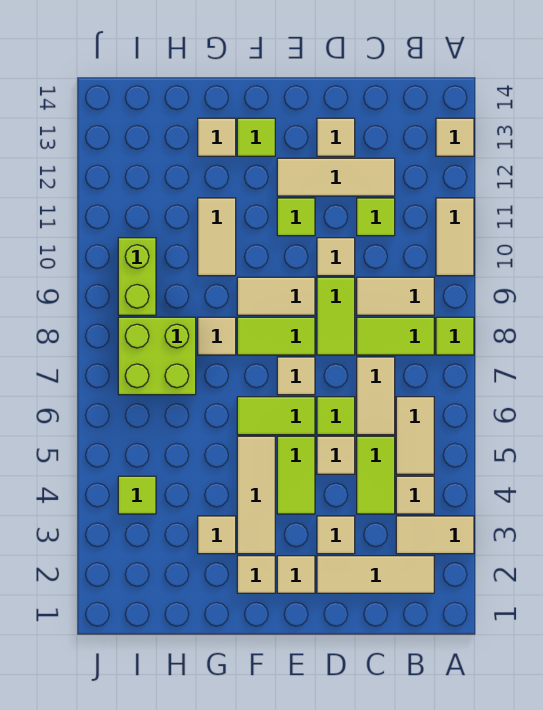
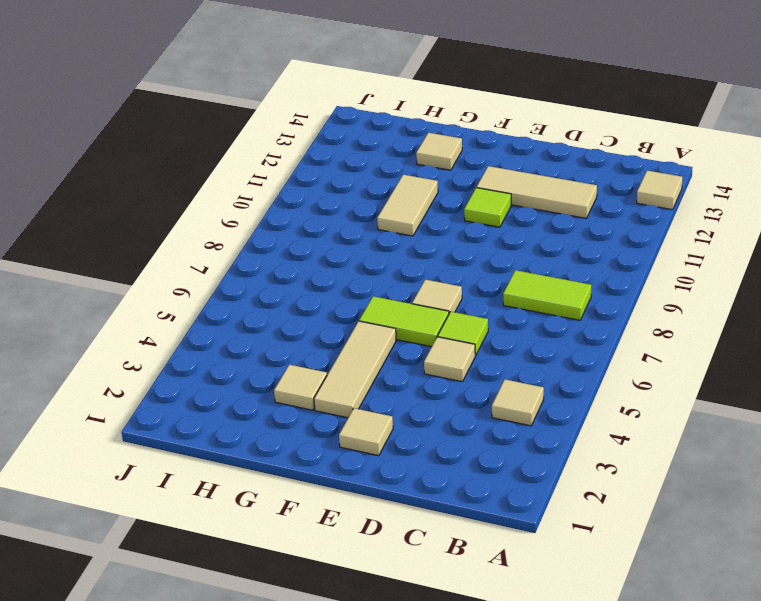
none -> tan 1x2 tile [396,516,474,554]
none -> lime 1x1 tile [436,317,474,355]
none -> tan 1x2 tile [436,198,474,276]
none -> tan 1x3 tile [317,556,434,593]

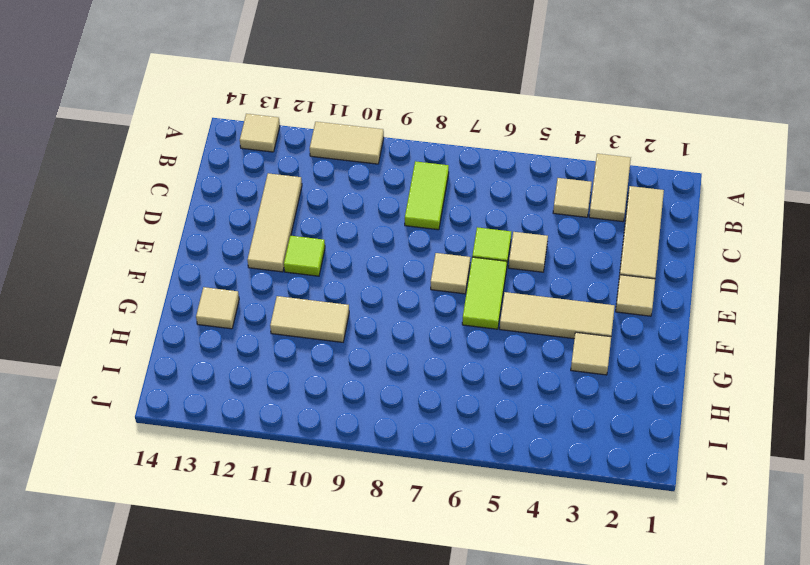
none -> lime 1x1 tile [436,317,474,355]
none -> tan 1x2 tile [396,397,434,474]
none -> tan 1x2 tile [357,277,434,315]
none -> lime 1x2 tile [357,436,395,514]

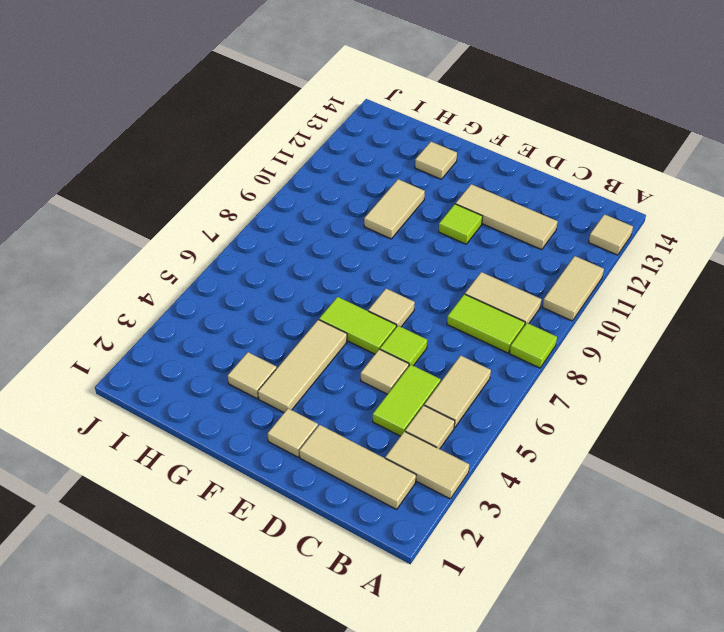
none -> tan 1x2 tile [357,357,395,435]
none -> lime 1x1 tile [357,198,395,236]
none -> tan 1x1 tile [317,516,355,554]
none -> lime 1x2 tile [317,277,355,355]

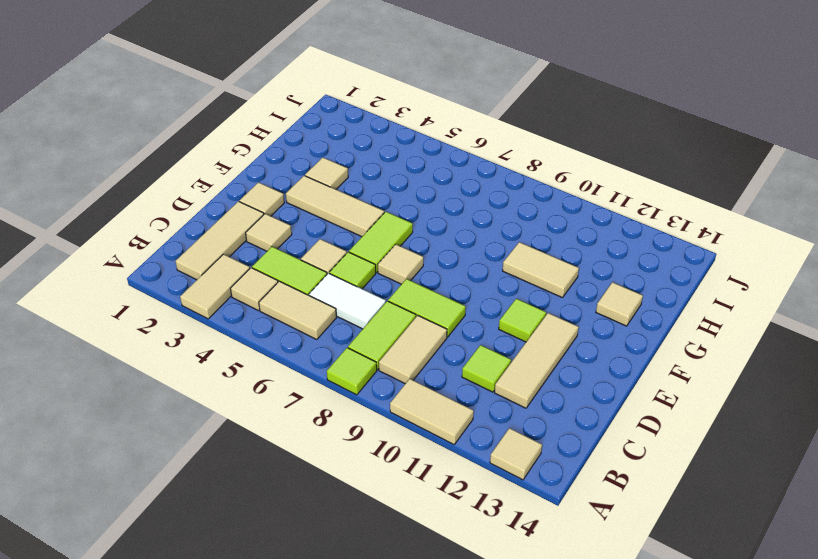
white 1x2 tile [309,273,386,329] -> tan 1x2 tile [357,357,395,435]
none -> tan 1x1 tile [317,238,355,276]
none -> tan 1x1 tile [317,118,355,156]
none -> lime 1x2 tile [277,436,315,514]
none -> lime 1x2 tile [237,317,315,355]

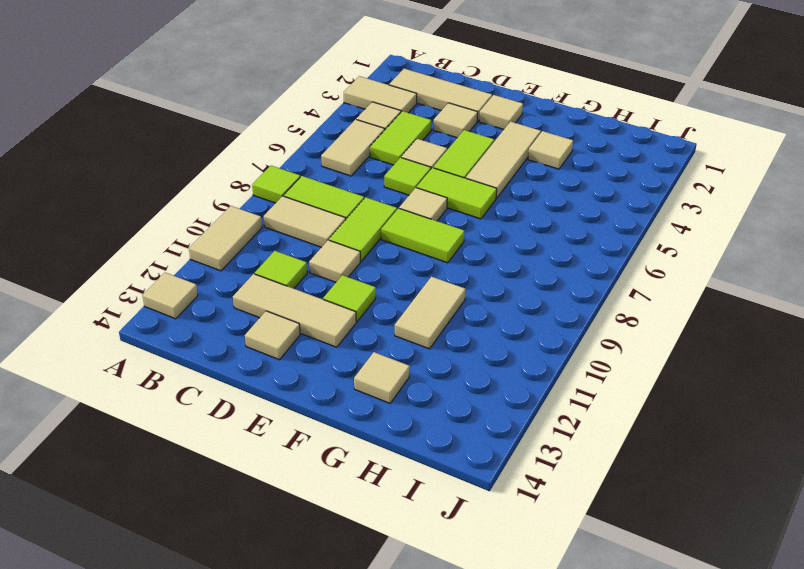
none -> tan 1x2 tile [357,357,395,435]
none -> tan 1x2 tile [237,277,315,315]
none -> tan 1x1 tile [237,556,275,593]
none -> lime 1x1 tile [237,118,275,156]

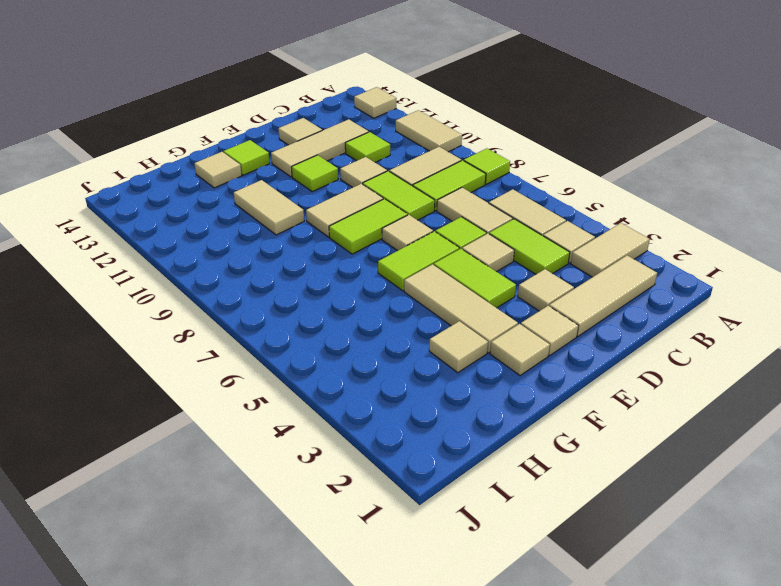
none -> tan 1x1 tile [198,317,236,355]
none -> lime 2x2 brick [118,317,196,395]
none -> lime 1x1 tile [118,476,156,514]
none -> lime 1x2 brick [118,238,156,315]

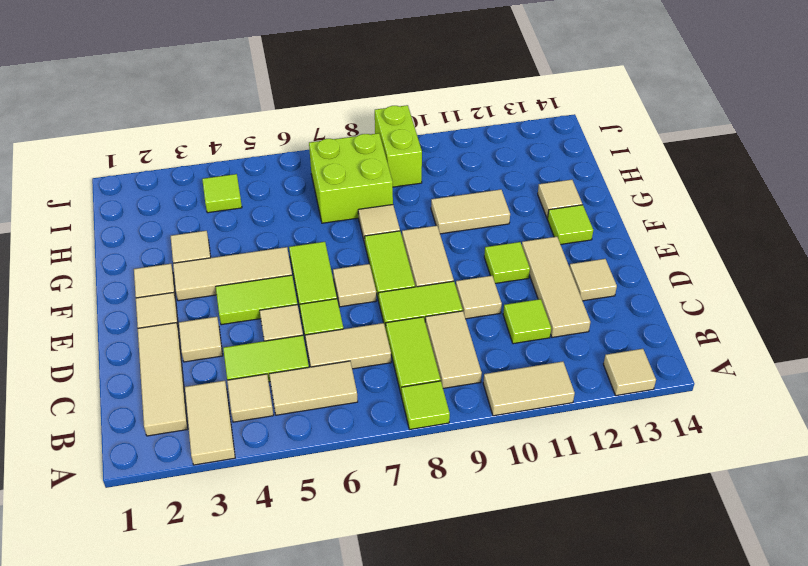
lime 1x2 brick [375,105,422,187] -> lime 1x2 brick turned to [118,238,156,315]

